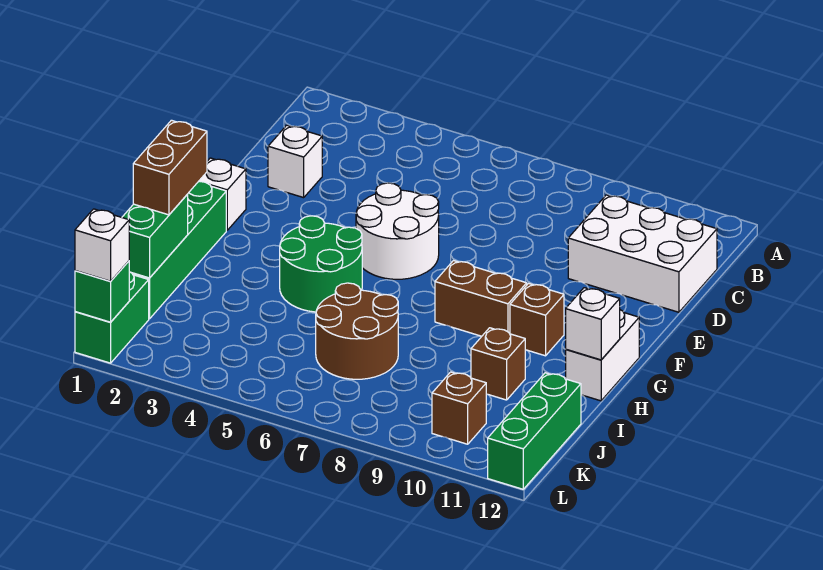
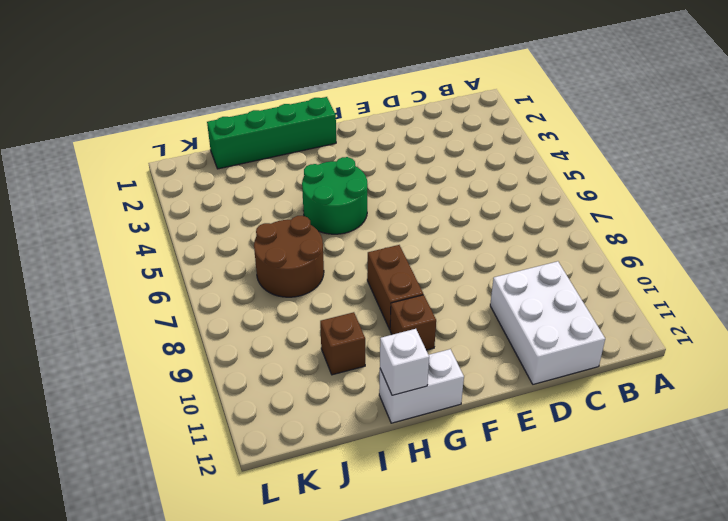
none -> white 1x1 brick [268,125,322,198]
none -> white 2x2 round brick [356,183,439,279]
none -> white 1x1 brick [199,158,246,230]

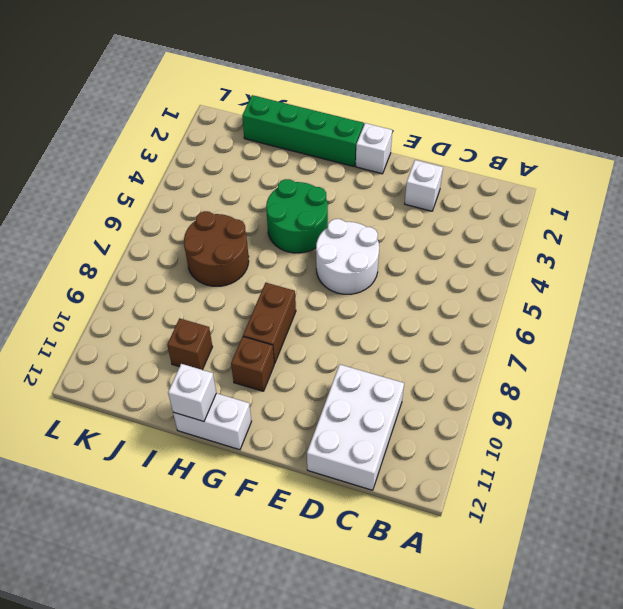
none -> green 1x3 brick [488,373,581,489]
none -> green 1x2 brick [75,272,149,363]
none -> brown 1x1 brick [432,372,486,444]

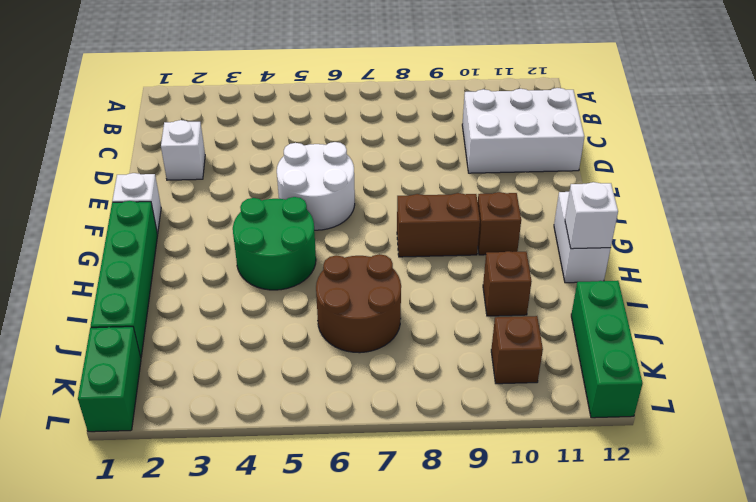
none -> green 1x2 brick [122,195,188,278]
none -> green 1x1 brick [75,261,129,322]
none -> brown 1x2 brick [133,120,207,215]

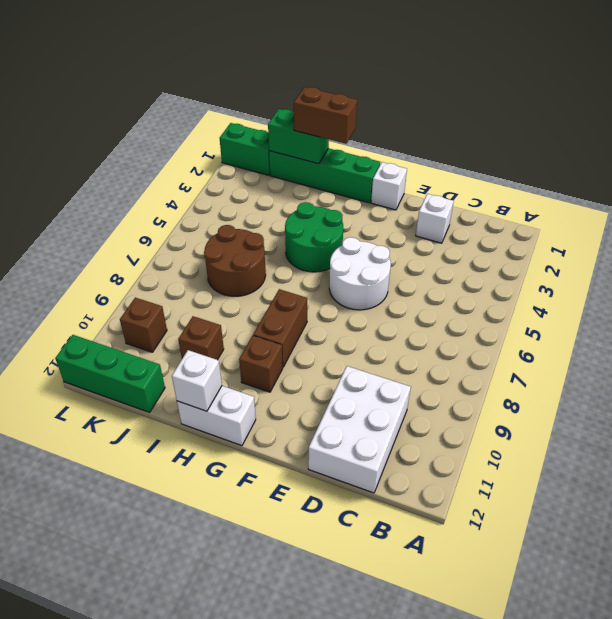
none -> green 1x1 brick [75,261,129,322]
none -> white 1x1 brick [75,209,129,281]

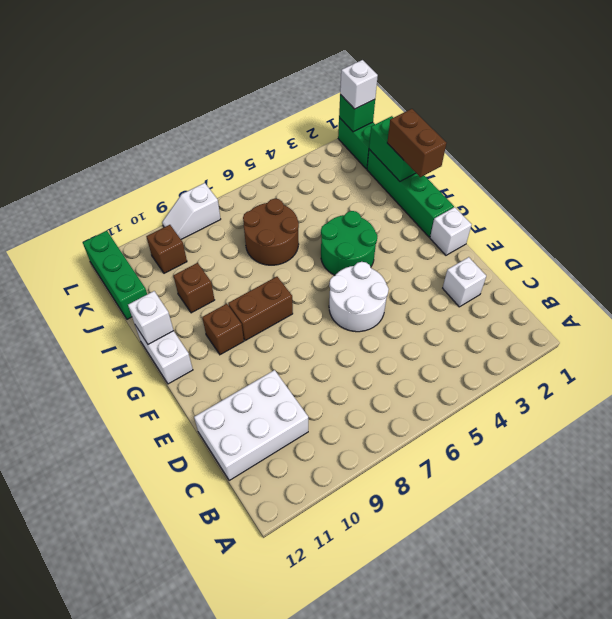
white 1x2 slope [162,183,221,239] -> none

